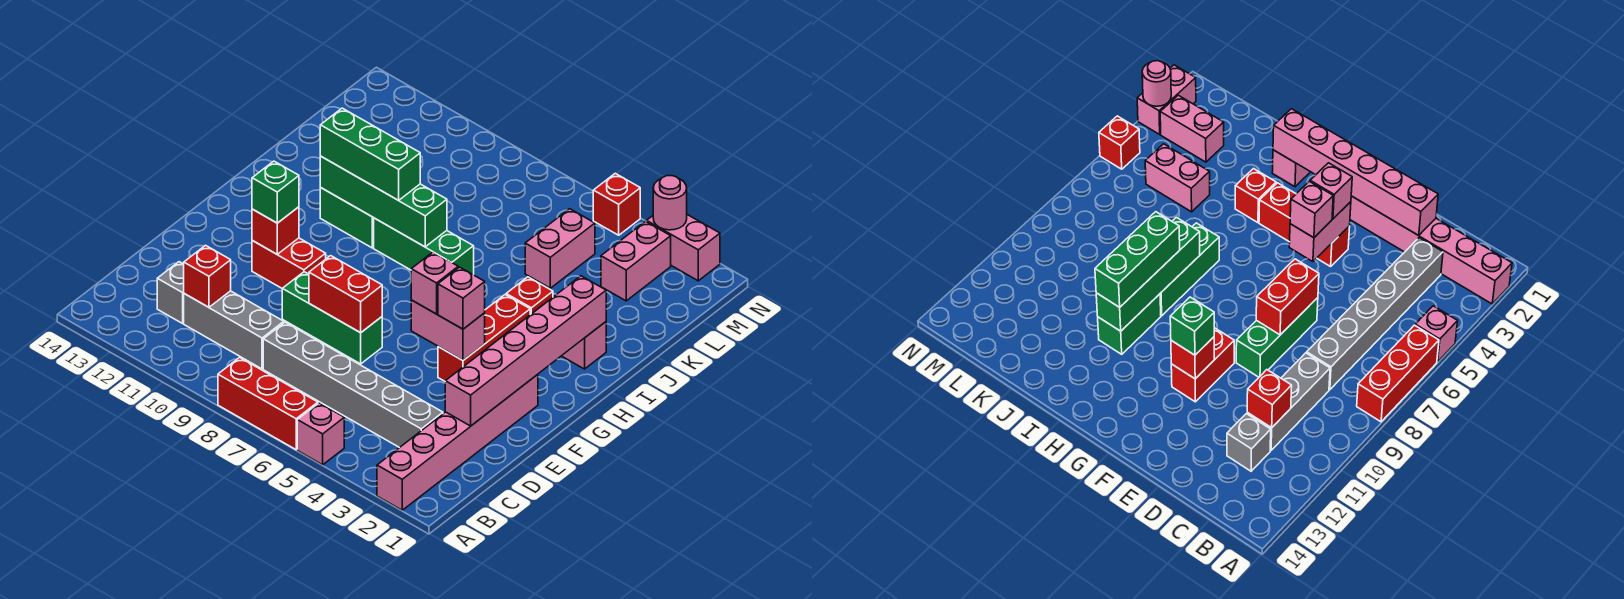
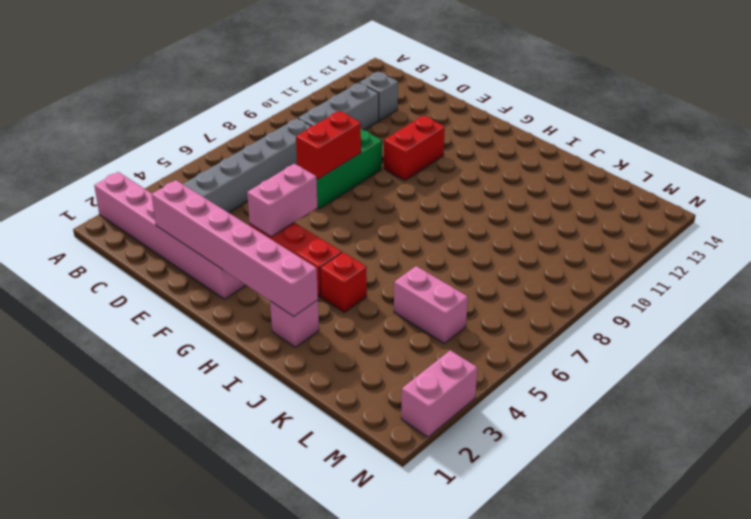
none -> pink 1x1 brick [297,403,344,465]
none -> red 1x3 brick [218,358,318,450]
none -> green 1x3 brick [374,218,474,275]

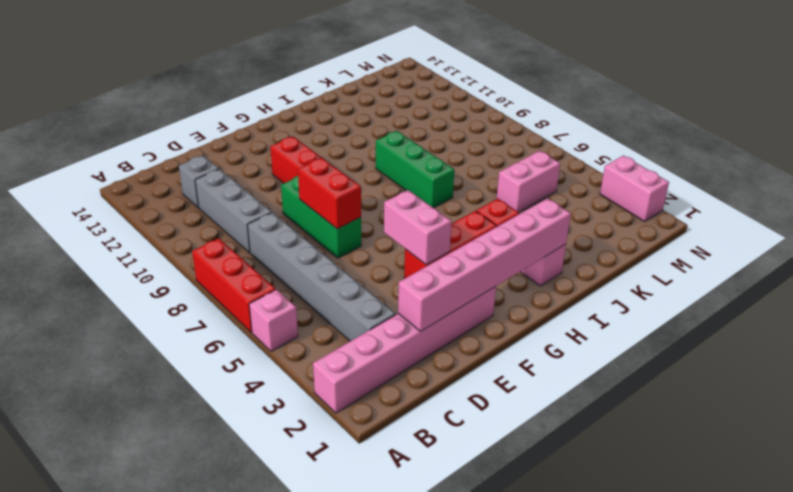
none -> green 1x2 brick [320,188,374,248]
none -> pink 1x2 brick [601,221,671,301]
none -> red 1x1 brick [593,173,640,235]

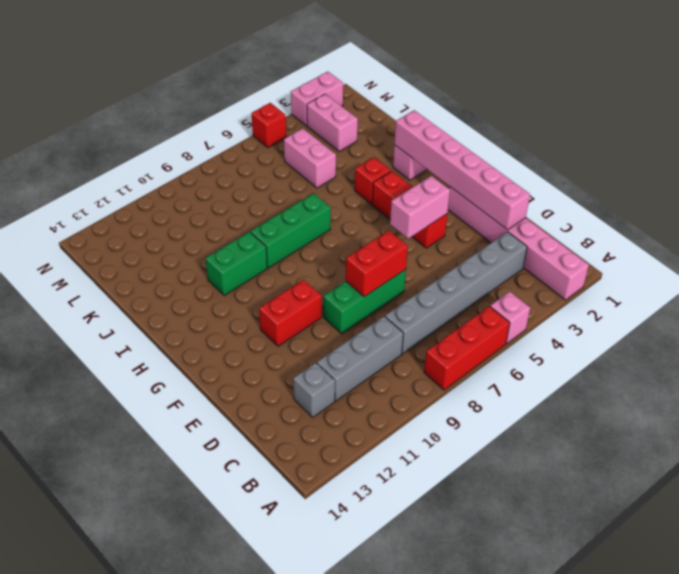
none -> red 1x1 brick [184,245,231,307]
none -> red 1x1 brick [252,207,299,254]
none -> green 1x4 brick [320,156,447,247]

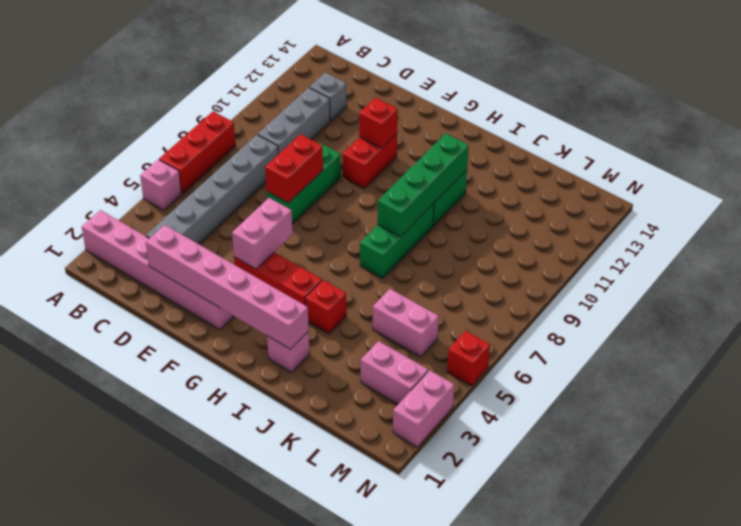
none -> red 1x1 brick [184,245,231,307]
none -> pink 1x1 round brick [653,176,687,230]
none -> pink 1x1 brick [438,267,485,329]

